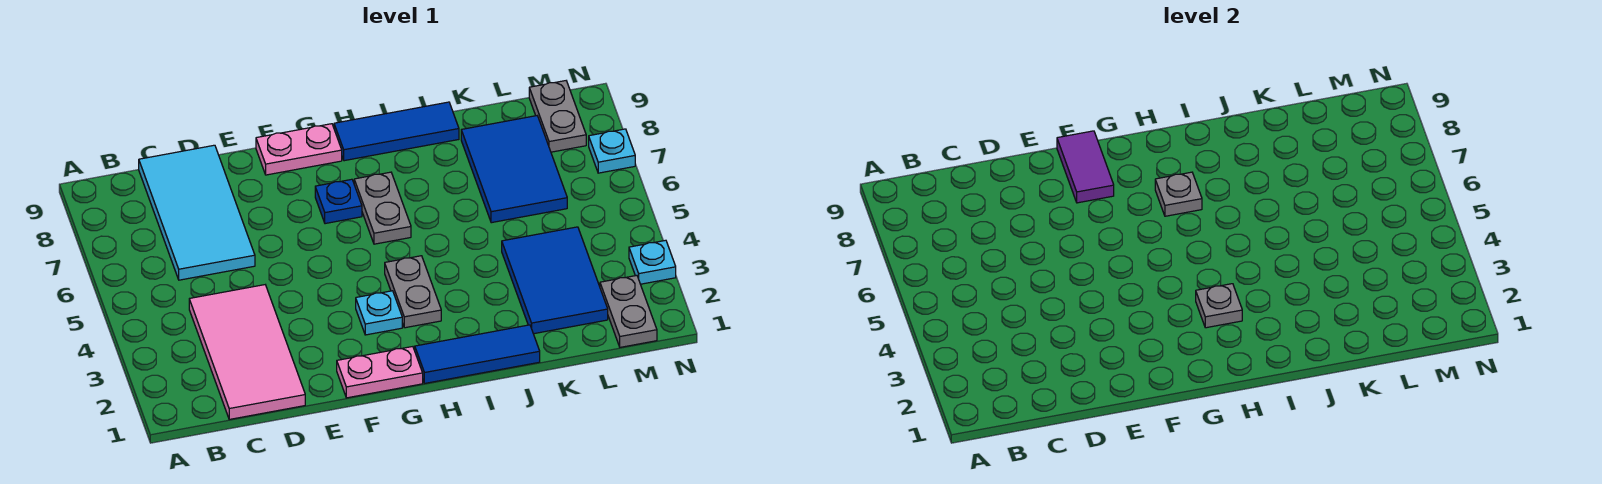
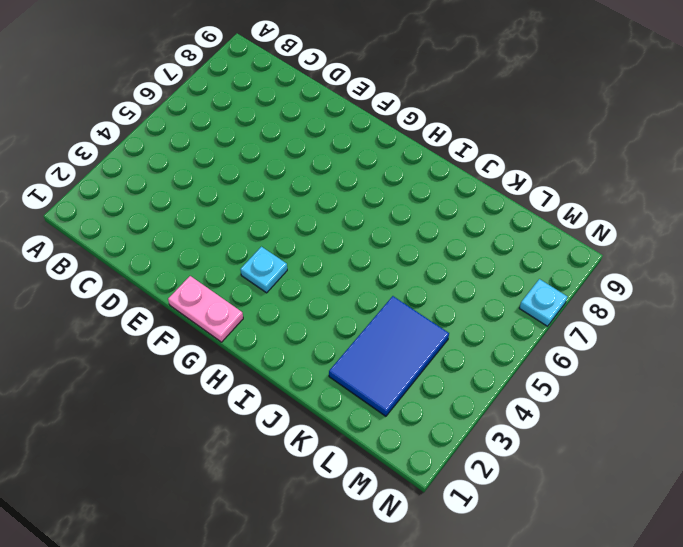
none -> pink 2x4 tile [189,285,305,419]
none -> cyan 2x4 tile [139,145,255,280]
none -> pink 1x2 plate [256,124,342,175]

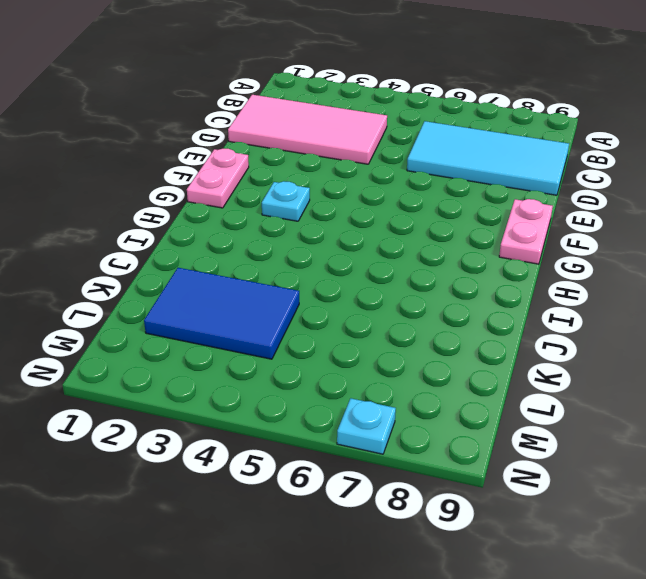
none -> blue 1x1 plate [315,179,362,224]
none -> blue 1x3 tile [415,325,540,383]
none -> grey 1x2 plate [385,256,441,328]

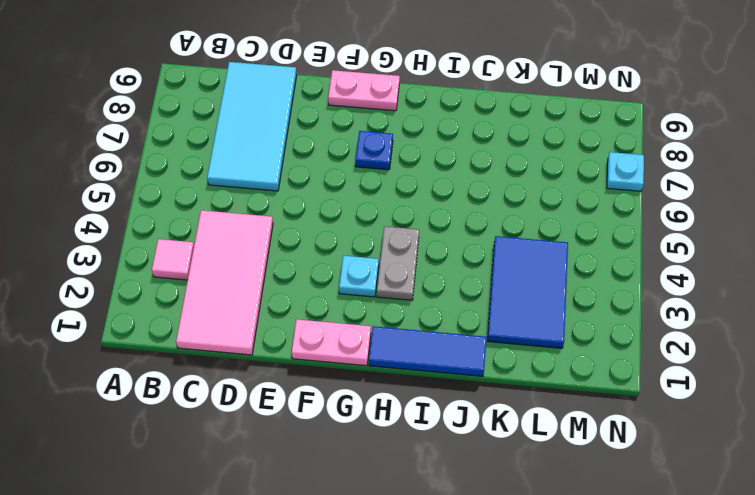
pink 1x1 tile [152,239,194,280] -> none
none -> grey 1x2 plate [354,172,411,244]
none -> blue 1x3 tile [334,102,459,161]
none -> blue 2x3 tile [461,116,567,223]

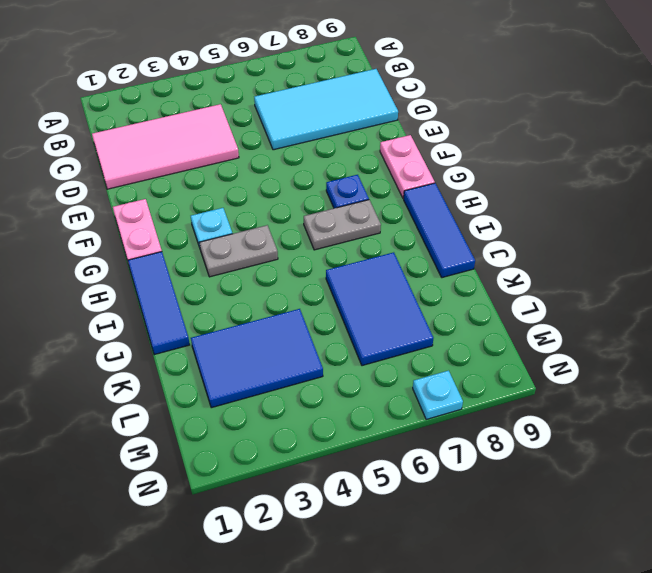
blue 2x3 tile [326,252,433,366] -> blue 2x3 tile turned to [461,116,567,223]
none -> grey 1x2 plate [600,275,657,347]
none -> grey 1x2 plate [529,81,586,152]
none -> cyan 1x1 plate [629,240,676,284]

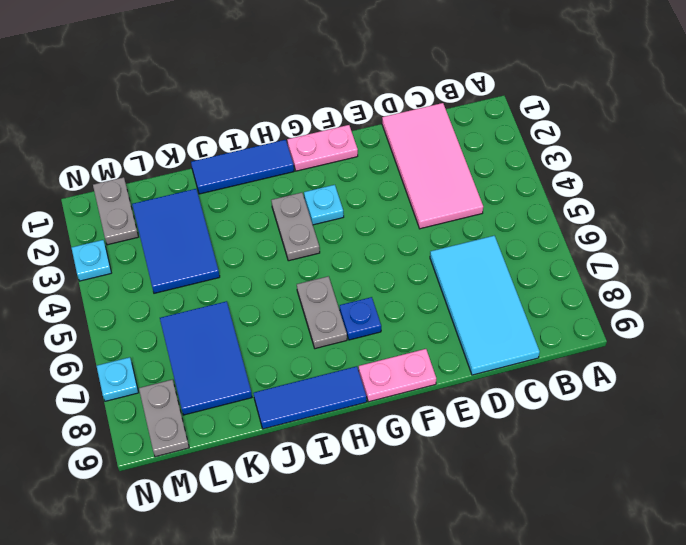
none -> purple 1x2 tile [1057,131,1114,203]
none -> grey 1x1 plate [1196,284,1242,328]
none -> grey 1x1 plate [1155,172,1202,216]

